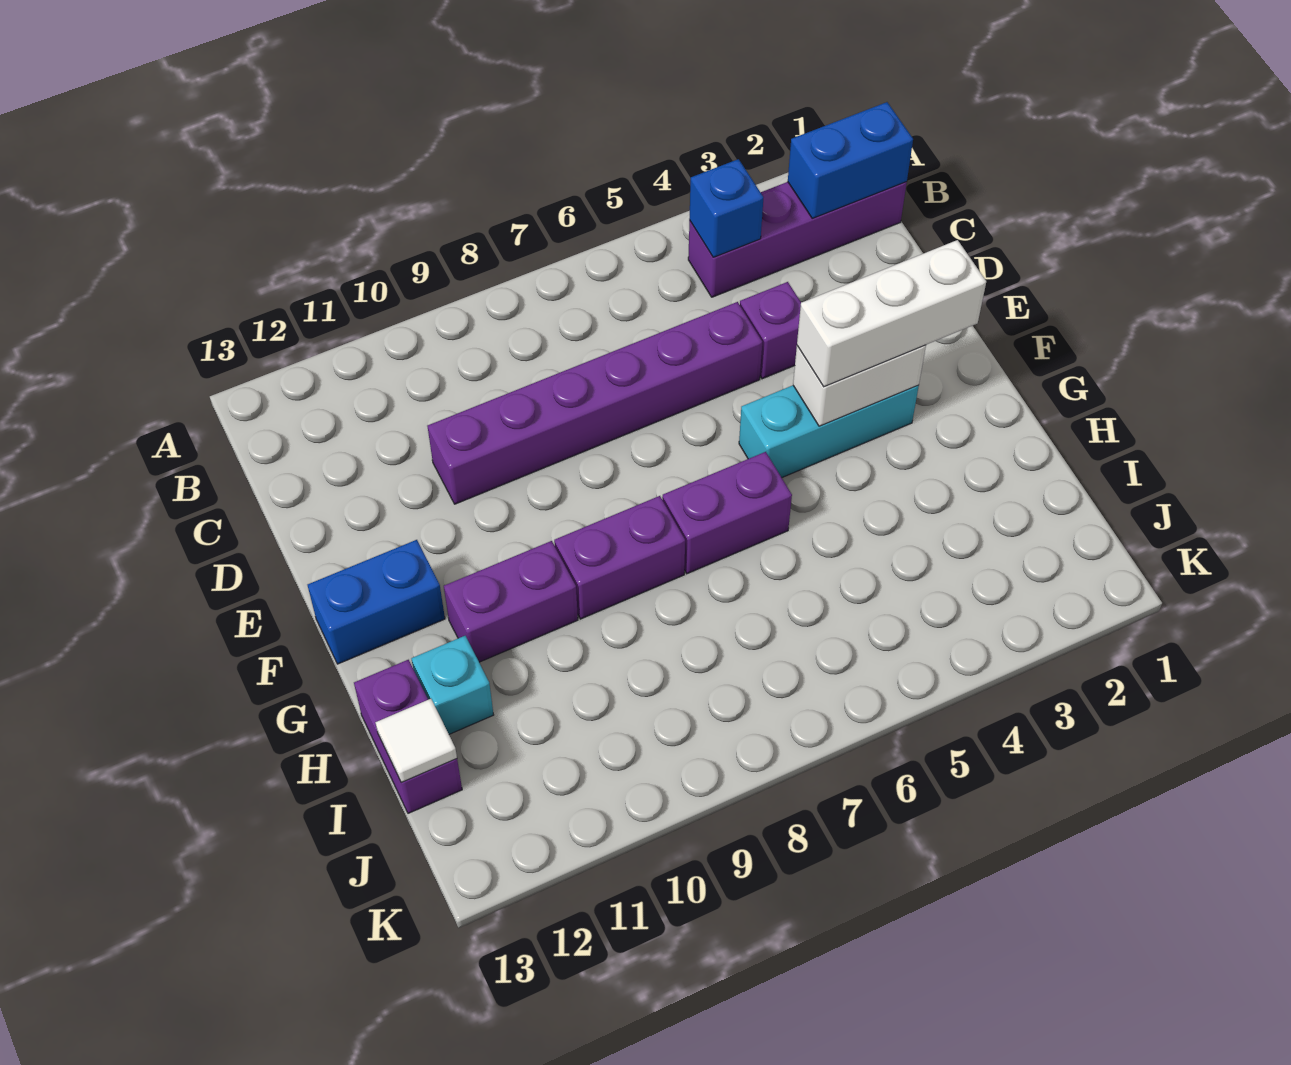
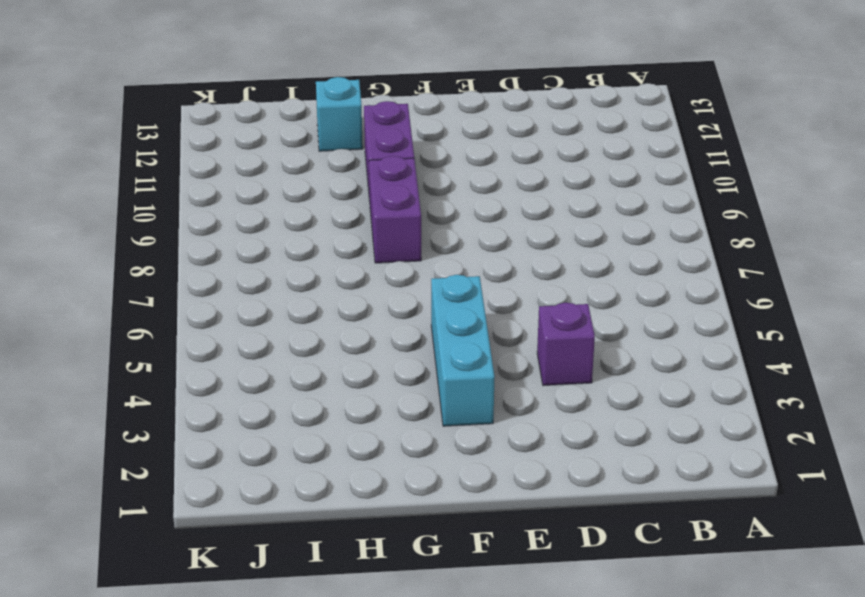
none -> purple 1x4 brick [688,182,907,297]
none -> purple 1x6 brick [427,302,762,504]
none -> blue 1x2 brick [308,540,445,664]

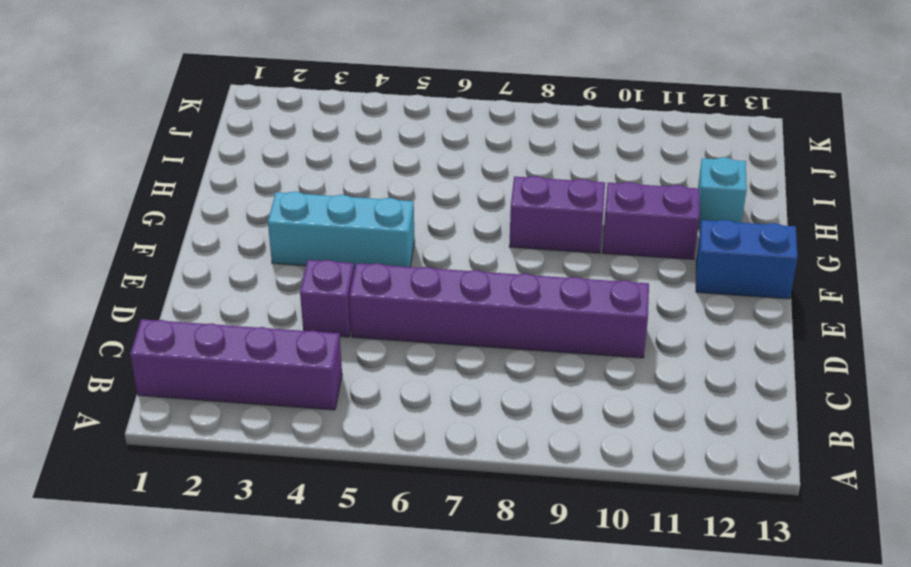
none -> purple 1x2 brick [662,452,792,574]
none -> purple 1x2 brick [354,660,462,813]
none -> blue 1x2 brick [788,102,913,218]

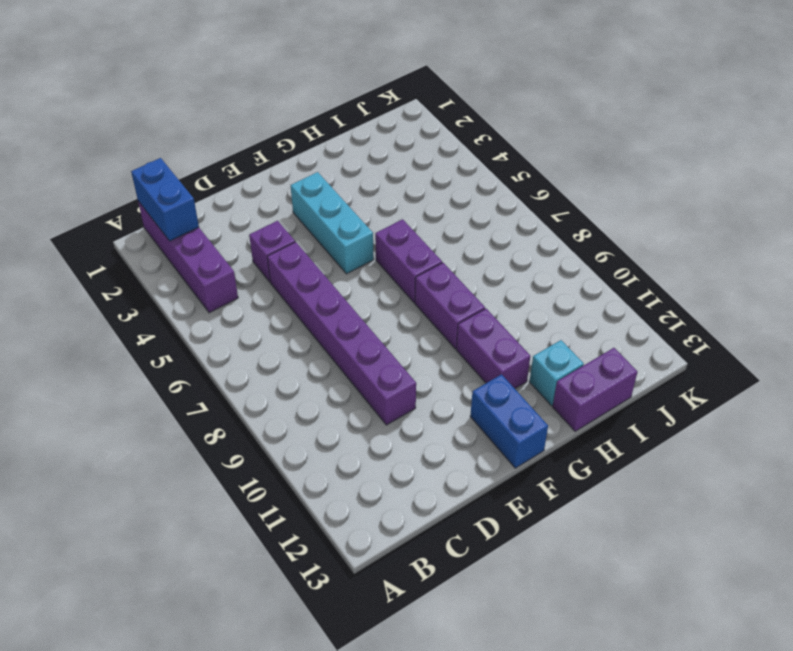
none -> blue 1x1 brick [689,159,764,257]
none -> white 1x2 brick [793,345,926,426]
none -> white 1x1 tile [375,699,457,783]

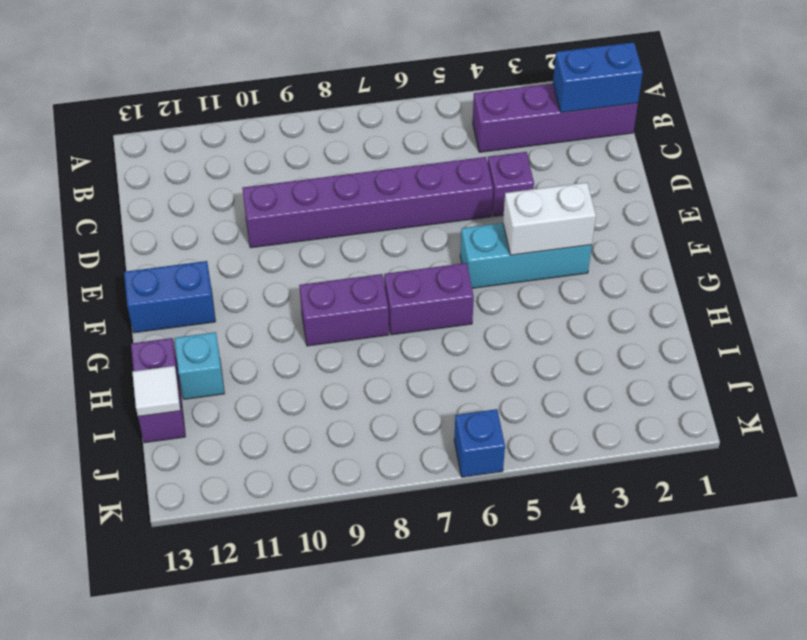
blue 1x1 brick [454,409,505,477] -> blue 1x1 brick moved to [689,159,764,257]
none -> purple 1x2 brick [444,541,578,662]
none -> white 1x3 brick [797,240,986,387]

